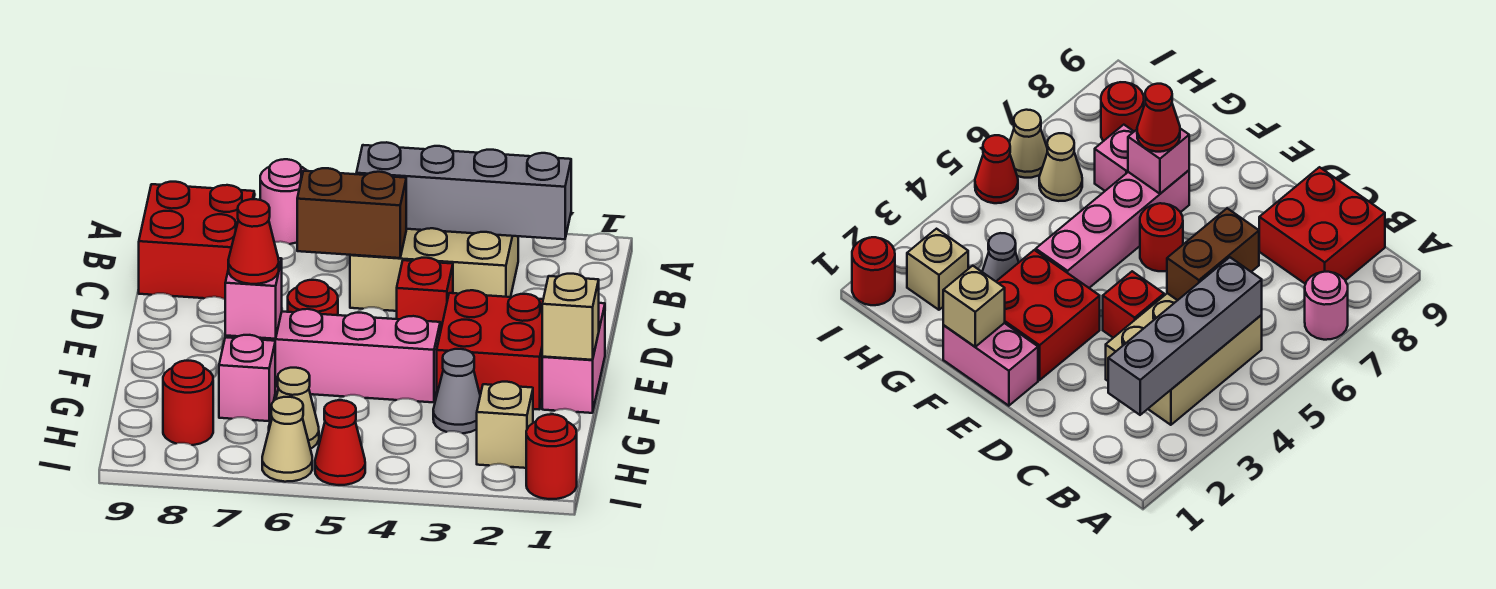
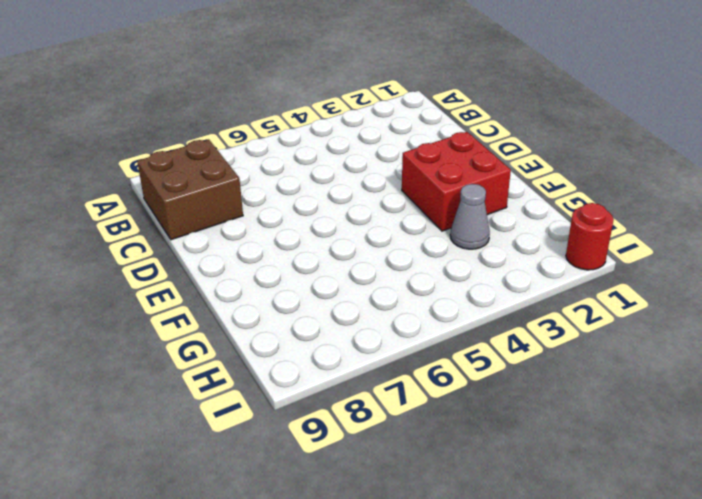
brown 2x2 brick [137,139,243,240] -> red 2x2 brick [139,182,254,299]
none -> pink 1x1 round brick [260,159,307,244]
none -> tan 2x3 brick [350,228,518,311]
none -> red 1x1 brick [397,258,453,332]

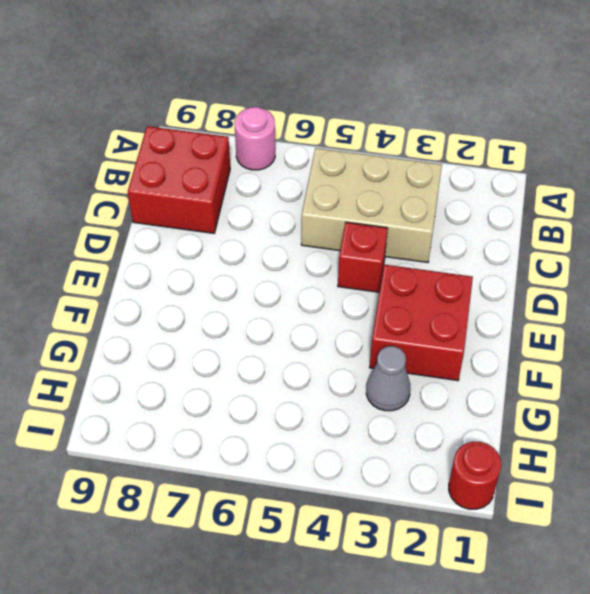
none -> pink 1x2 brick [542,303,605,413]
none -> red 1x1 round brick [288,280,338,315]
none -> pink 1x4 brick [225,309,440,402]

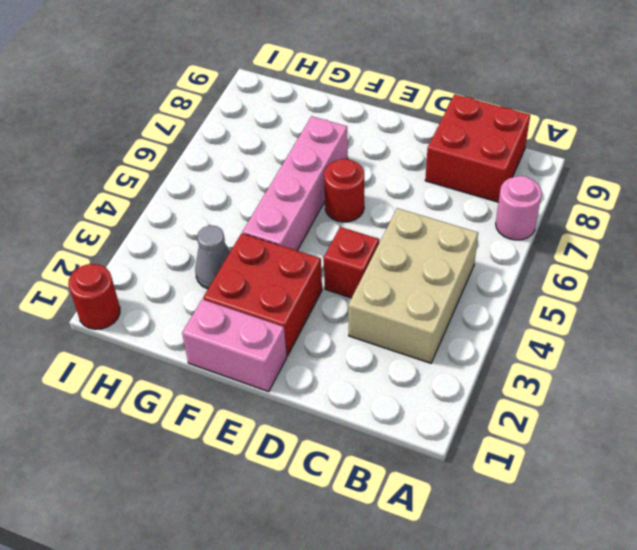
none -> pink 1x1 brick [219,335,275,421]
none -> tan 1x1 brick [477,382,533,468]
none -> tan 1x1 cone [269,368,319,449]

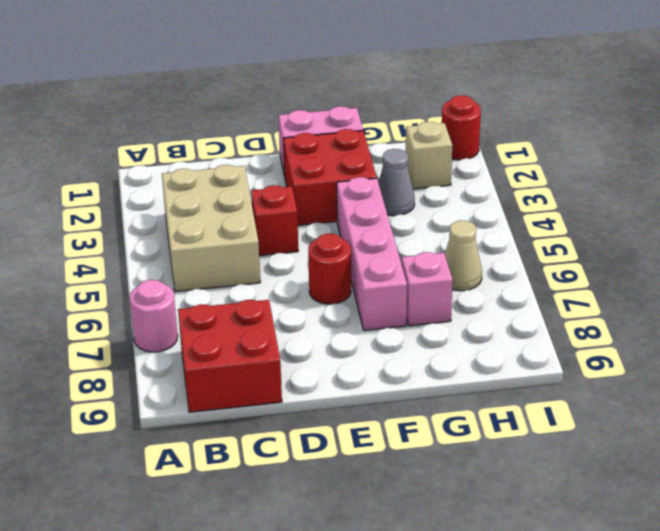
none -> red 1x1 round brick [163,361,213,445]
none -> red 1x1 cone [315,400,365,485]
none -> tan 1x1 cone [262,397,312,482]

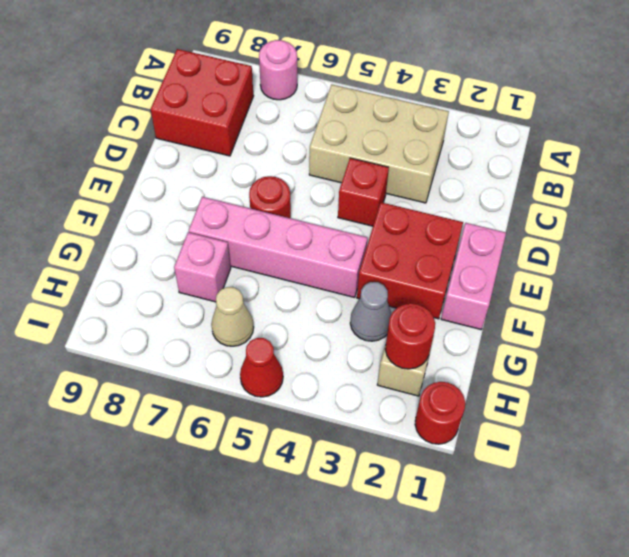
red 1x1 round brick [385,303,435,369] -> red 1x1 round brick moved to [163,361,213,445]
none -> tan 1x1 cone [262,397,312,482]
none -> grey 1x4 brick [356,142,571,239]
none -> brown 1x2 brick [297,168,406,258]

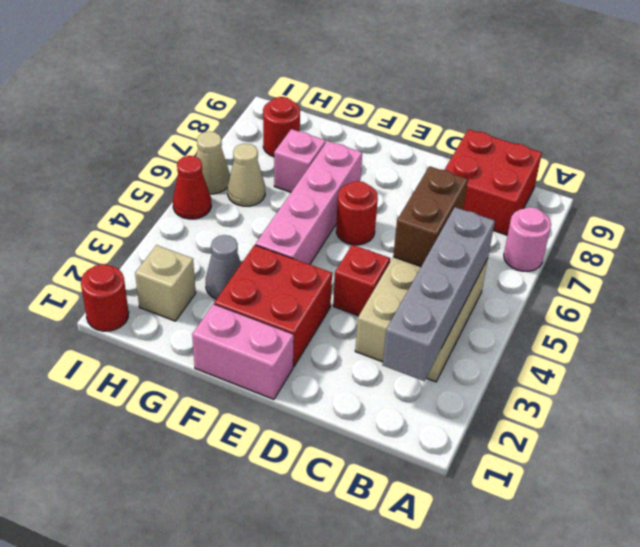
none -> tan 1x1 brick [542,274,599,360]
none -> pink 1x1 brick [225,258,282,339]
none -> red 1x1 cone [228,199,279,284]

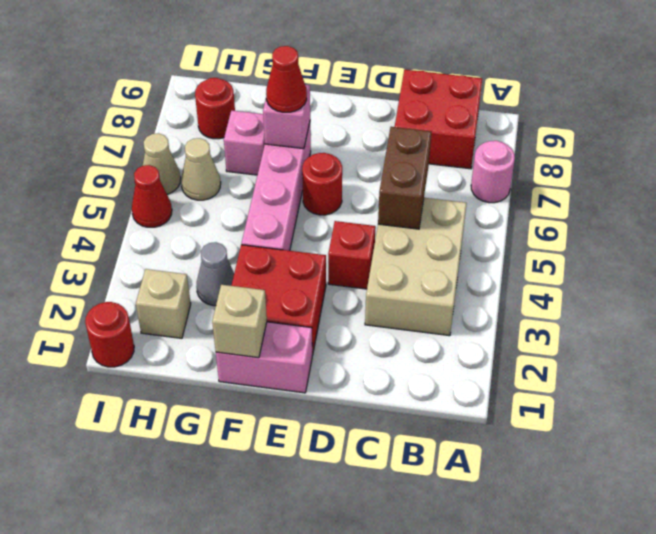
none -> grey 1x4 brick [356,142,571,239]

